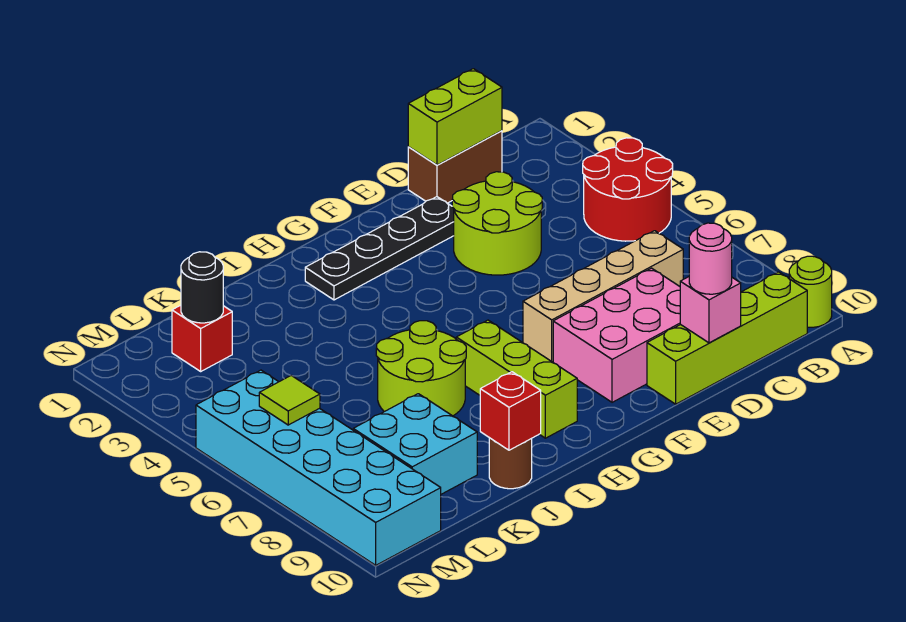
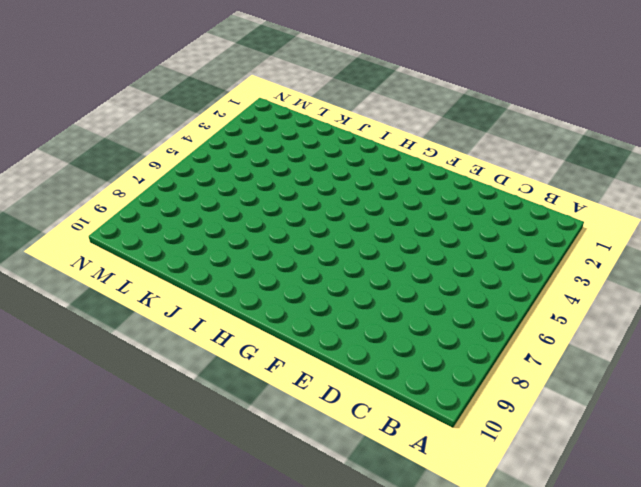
none -> red 2x2 round brick [583,138,673,241]
none -> lime 1x1 round brick [789,256,832,327]
none -> lime 1x4 brick [647,272,807,404]

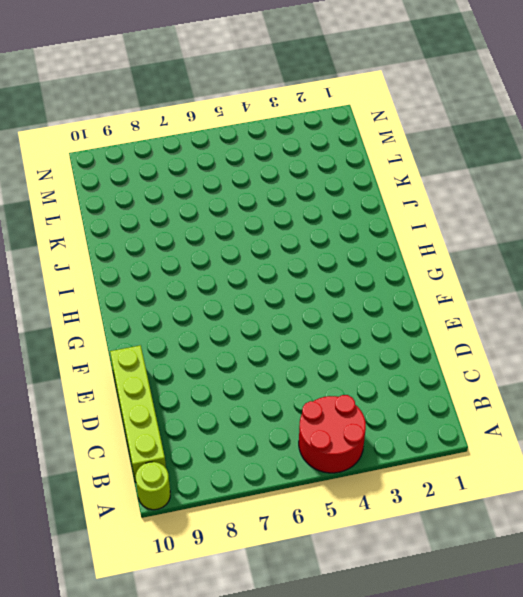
none -> brown 1x2 brick [408,131,502,203]
none -> tan 1x4 brick [523,231,683,362]
none -> lime 2x2 round brick [452,172,542,275]

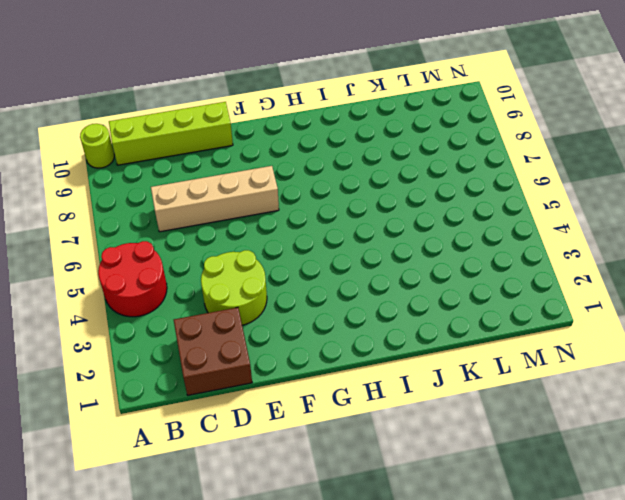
brown 2x2 brick [174,307,252,395] -> brown 1x2 brick [408,131,502,203]
none -> pink 2x3 brick [553,268,681,402]
none -> black 1x4 plate [305,197,454,300]
none -> lime 1x3 brick [456,320,577,438]

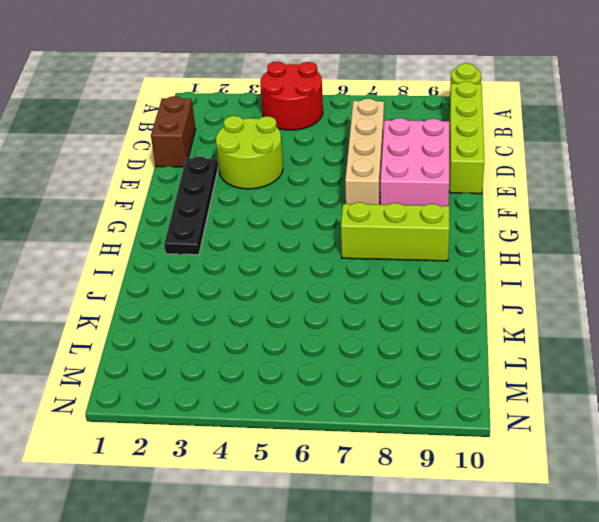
none -> lime 2x2 round brick [376,321,466,416]
none -> brown 1x1 round brick [489,438,532,489]
none -> cyan 2x2 brick [353,394,477,494]

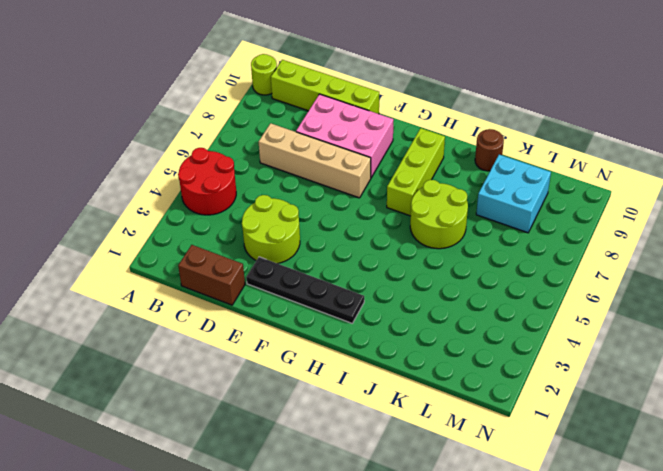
none -> red 1x1 brick [172,305,232,371]
none -> cyan 2x6 brick [196,370,441,565]
none -> lime 1x2 brick [408,69,502,165]

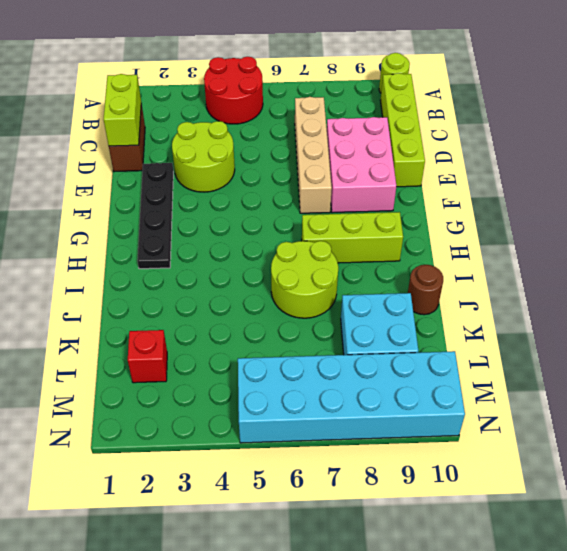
none -> pink 1x1 brick [680,277,741,343]
none -> red 1x1 brick [480,372,541,450]
none -> black 1x1 round brick [181,252,223,323]

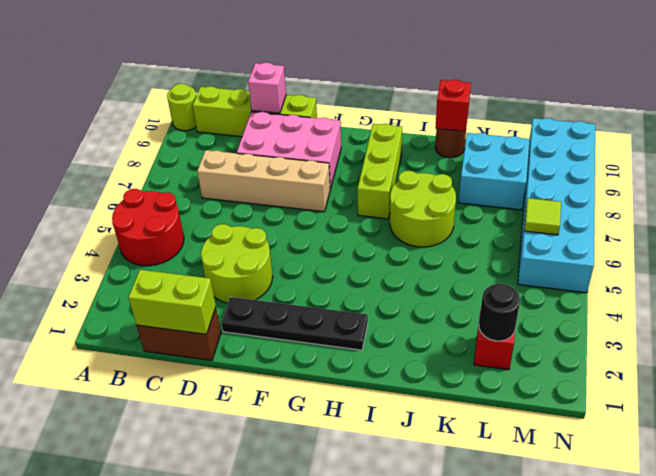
none -> pink 1x1 round brick [689,223,732,294]

